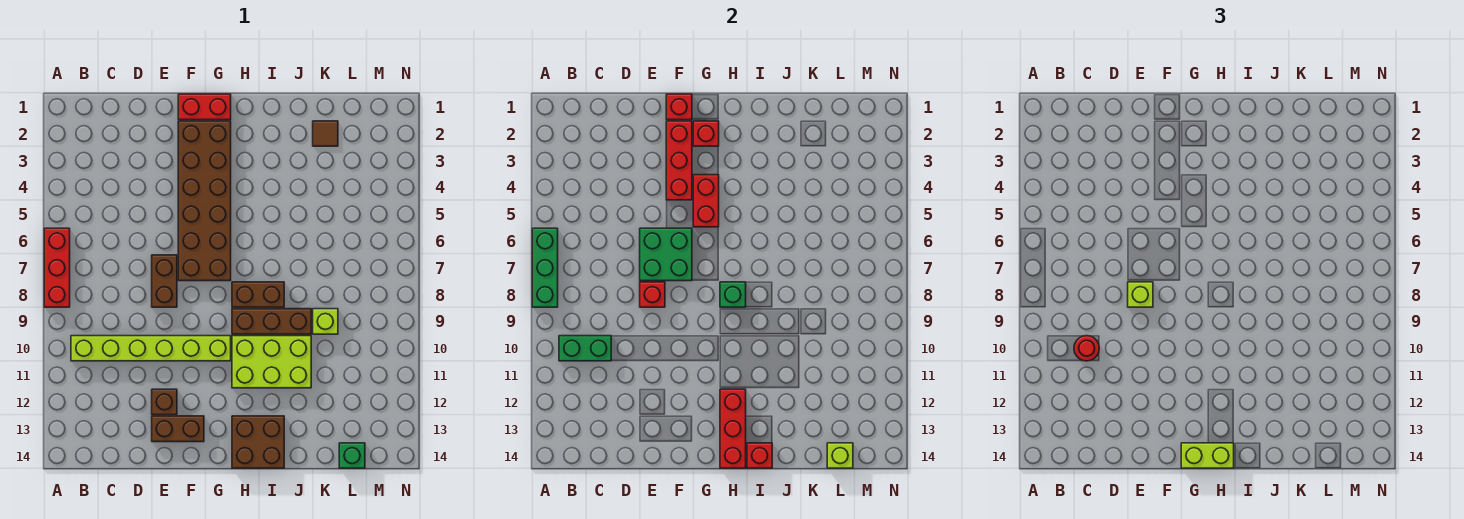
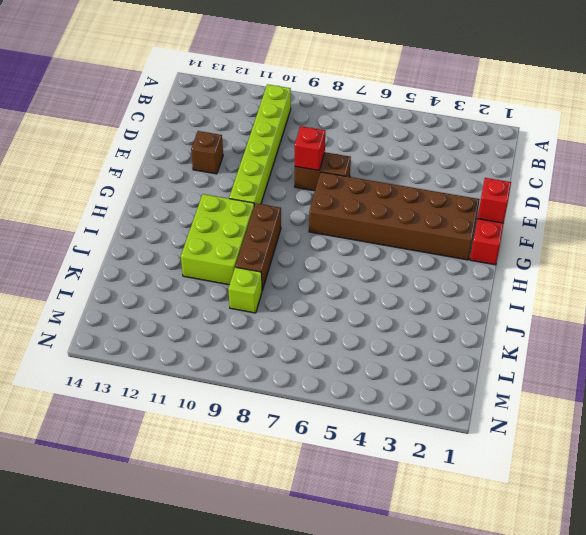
none -> red 1x3 brick [44,228,70,307]
none -> brown 1x2 brick [152,416,204,442]
none -> brown 1x2 brick [232,282,284,307]

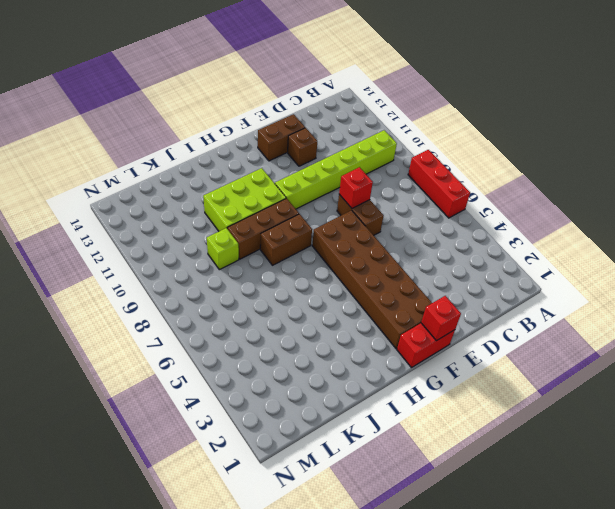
none -> brown 2x2 brick [232,416,284,468]
none -> brown 1x1 tile [313,121,338,146]
none -> green 1x1 brick [339,443,365,468]

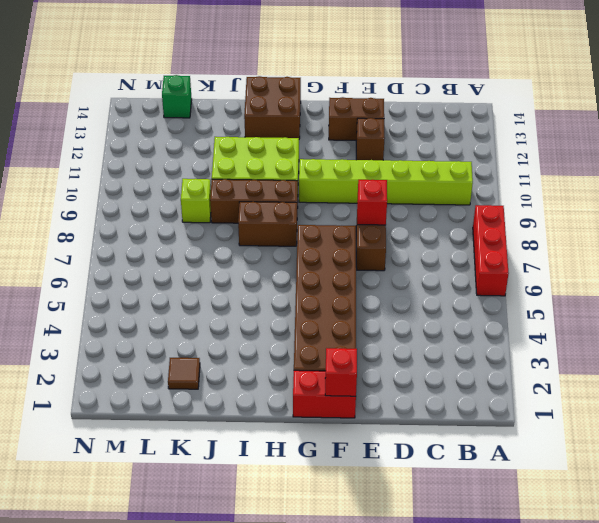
none -> green 1x3 brick [532,228,558,307]
none -> green 1x2 brick [559,336,611,361]
none -> green 2x2 brick [640,228,692,281]

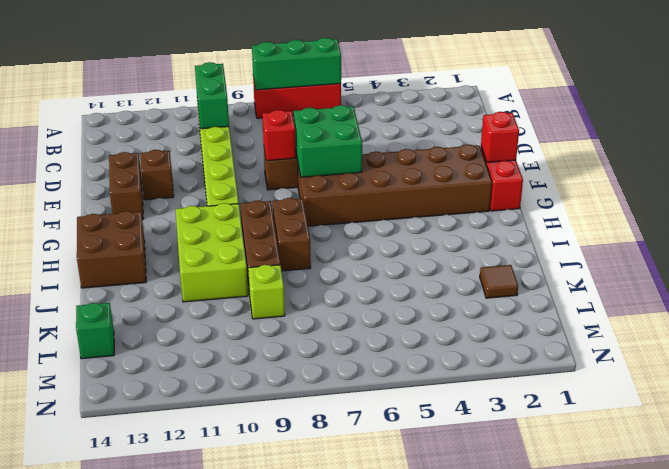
none -> red 1x3 brick [666,121,692,200]
none -> red 1x1 brick [693,121,719,146]
none -> red 1x2 brick [693,175,719,227]

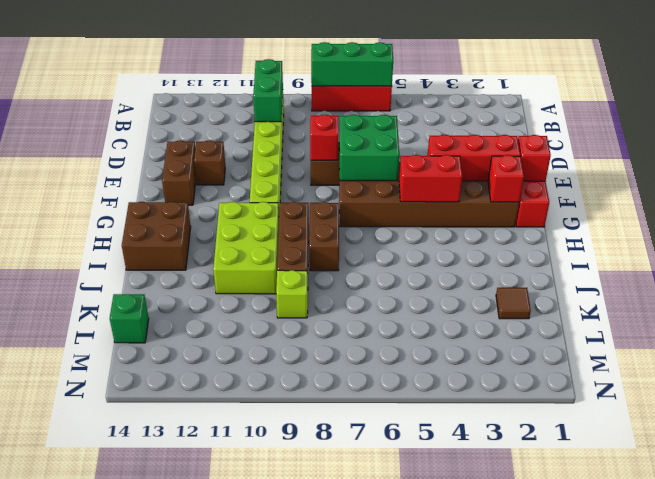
none -> green 1x1 brick [720,282,746,307]
none -> red 1x3 brick [720,389,746,468]
none -> red 1x1 brick [747,443,772,468]

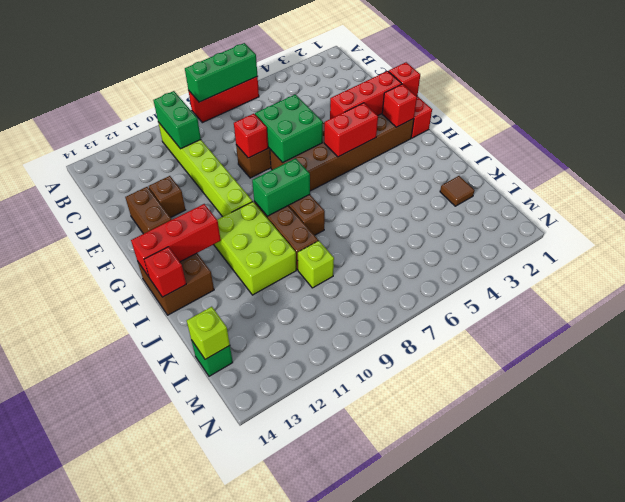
green 1x2 brick [252,158,310,216] -> green 1x1 brick [720,282,746,307]
none -> red 1x1 round brick [1074,336,1099,361]
none -> lime 1x1 brick [1128,282,1153,307]
none -> lime 1x2 brick [1181,443,1234,468]

